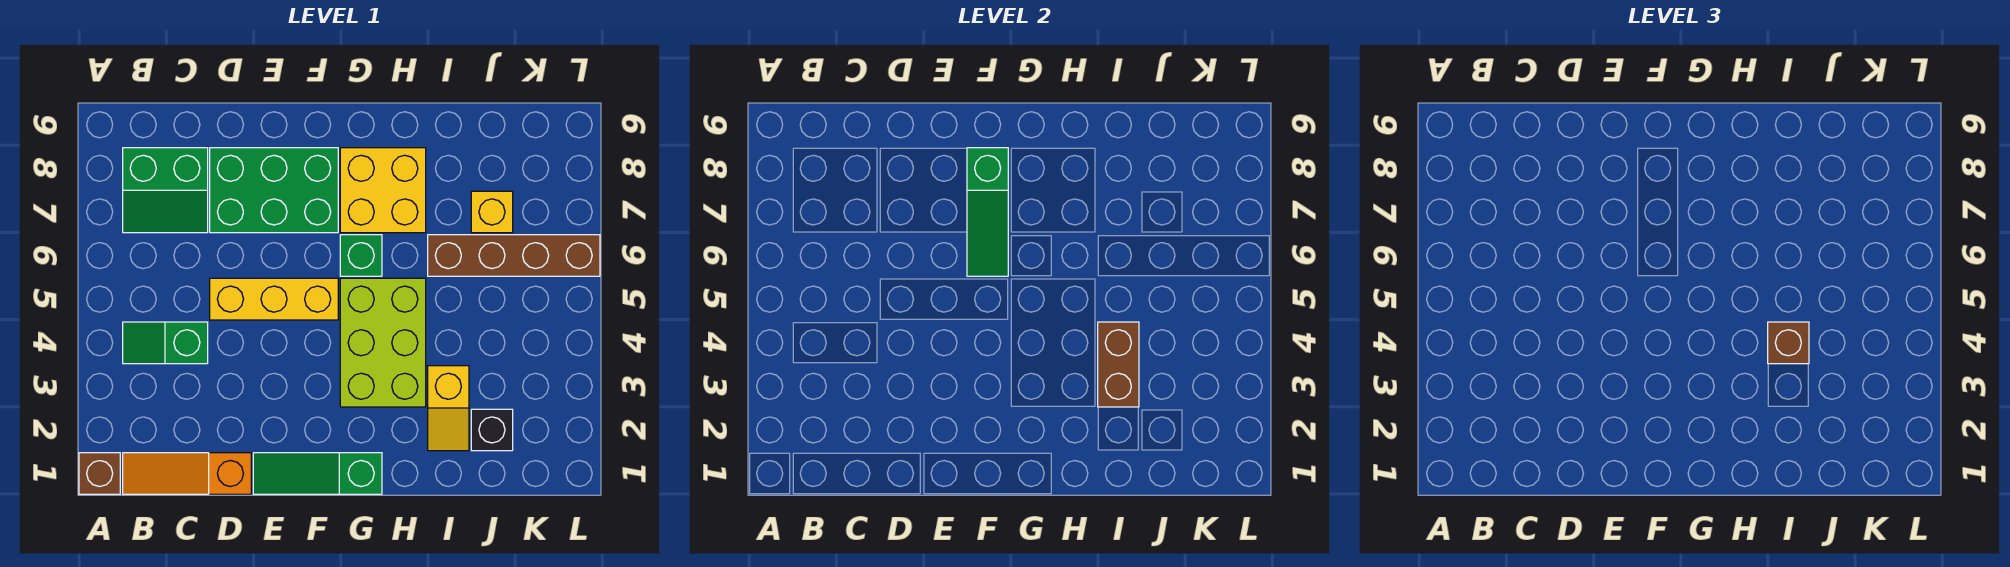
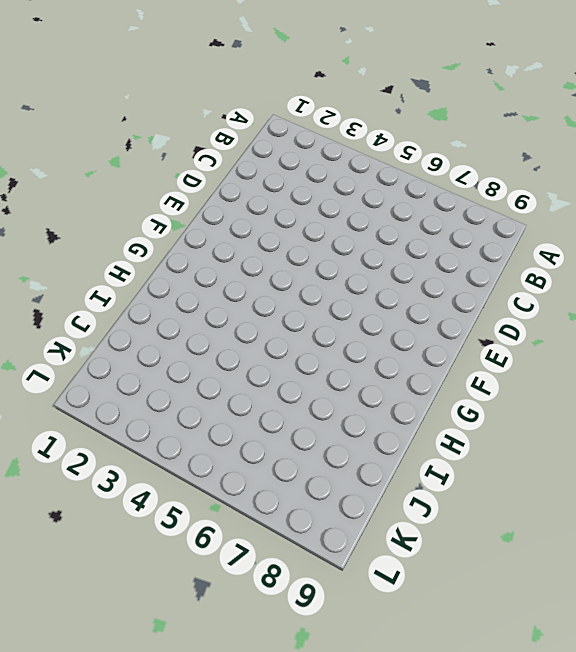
none -> brown 1x1 brick [79,453,120,494]
none -> orange 1x3 slope [123,453,251,494]
none -> green 1x2 slope [123,322,208,364]

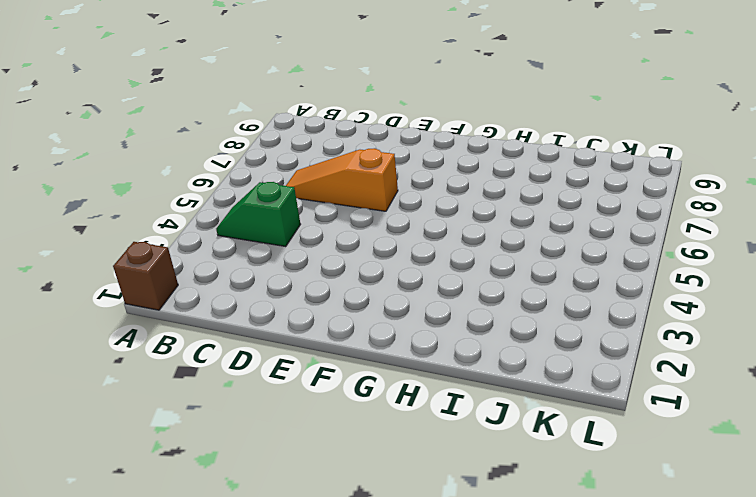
orange 1x3 slope [286,148,398,211] -> orange 1x3 slope moved to [123,453,251,494]
none -> green 2x2 slope [123,148,208,233]
none -> yellow 1x3 brick [210,278,338,320]
none -> green 2x3 brick [210,148,338,233]

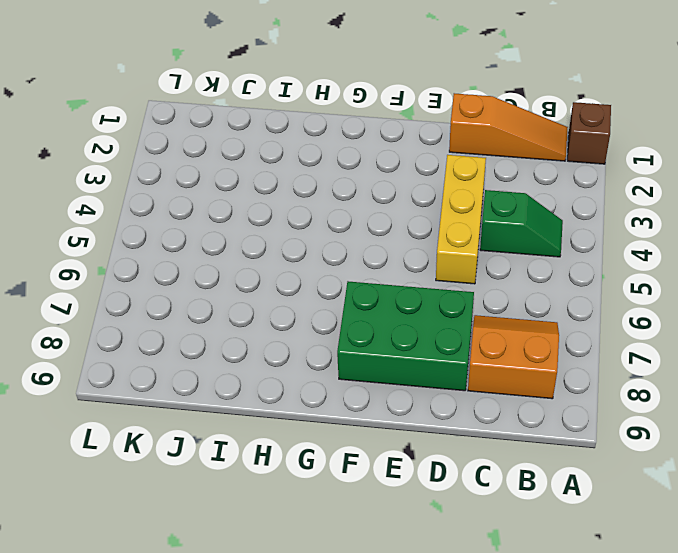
orange 2x2 slope [468,315,559,399] -> green 2x2 slope [123,148,208,233]
yellow 1x3 brick [436,155,486,284] -> yellow 1x3 brick turned to [210,278,338,320]
none -> green 1x3 slope [253,453,382,494]
none -> lime 2x3 brick [340,278,426,407]
none -> green 1x1 brick [340,235,382,276]

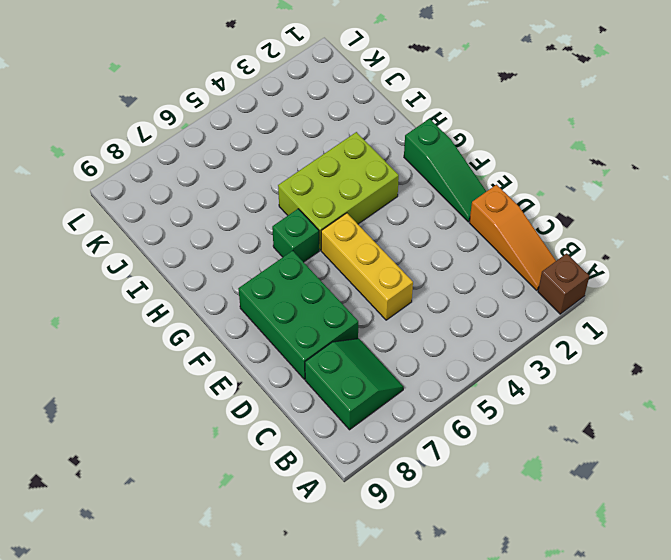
none -> green 1x2 slope [123,322,208,364]
none -> yellow 2x2 brick [340,148,426,233]
none -> yellow 1x2 slope [428,366,469,451]

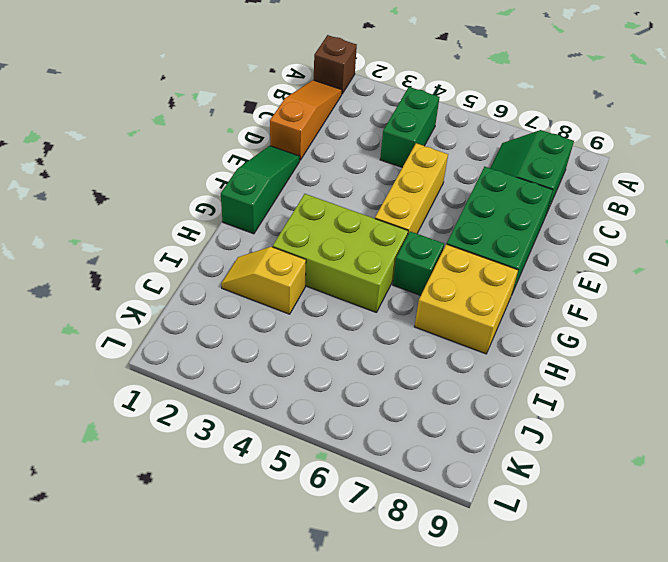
green 1x2 brick [380,87,440,168] -> green 1x2 slope [123,322,208,364]
none -> brown 1x4 brick [428,235,600,276]
none -> black 1x1 brick [471,409,513,451]
none -> yellow 1x1 brick [471,191,513,233]

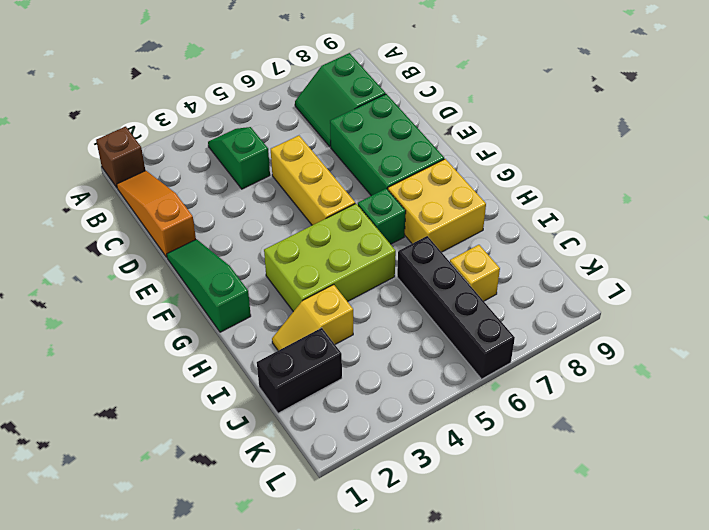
black 1x4 brick [397,236,515,379] -> brown 1x4 brick [428,235,600,276]
black 1x2 brick [257,328,342,413] -> black 1x1 brick [471,409,513,451]
none -> green 1x3 slope [967,148,1008,276]
none -> brown 1x2 brick [1098,322,1139,407]
none -> brown 1x1 brick [1768,322,1809,364]

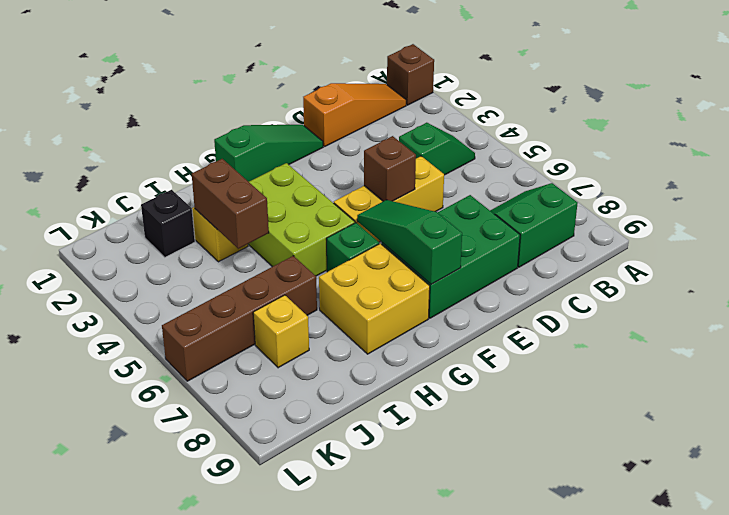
brown 1x1 brick [364,136,416,201] -> brown 1x1 brick moved to [1768,322,1809,364]

